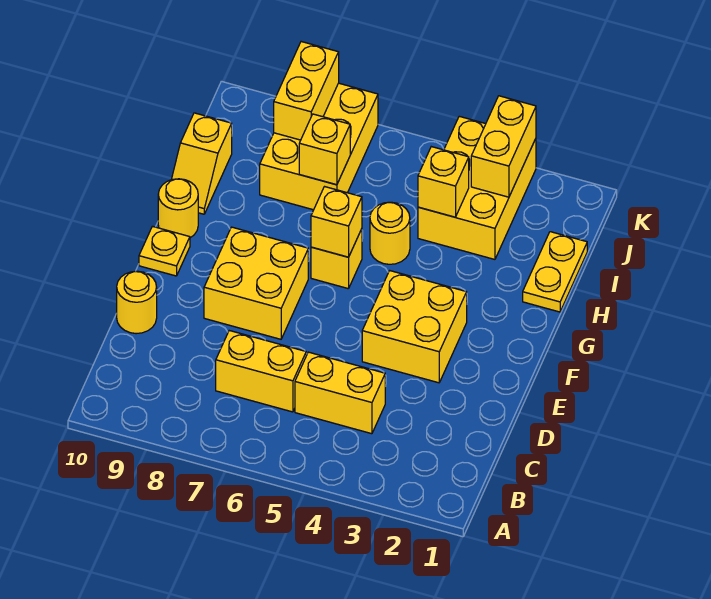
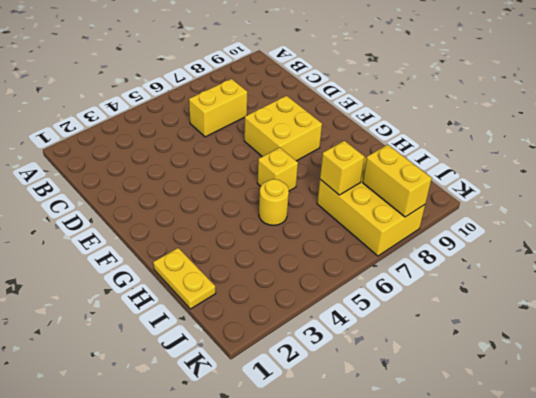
none -> yellow 1x2 brick [295,352,385,434]
none -> yellow 1x1 round brick [117,271,157,334]
none -> yellow 2x2 brick [362,271,467,383]

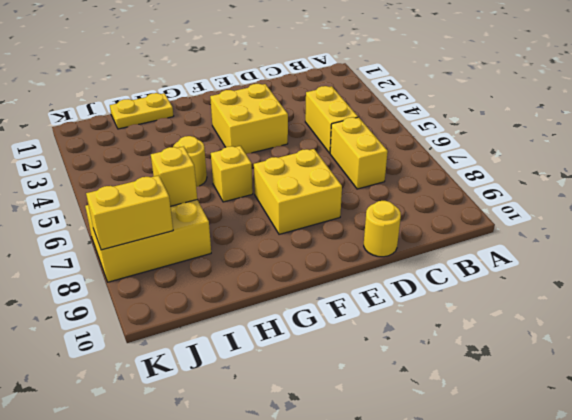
none -> yellow 1x1 plate [139,226,190,276]
none -> yellow 1x1 round brick [158,179,198,238]
none -> yellow 1x2 slope [171,113,232,214]

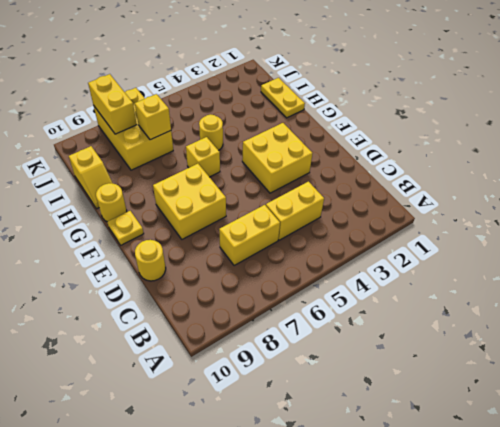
none -> yellow 2x3 brick [418,116,536,259]
none -> yellow 1x1 brick [311,187,362,257]
none -> yellow 1x1 brick [418,147,469,217]

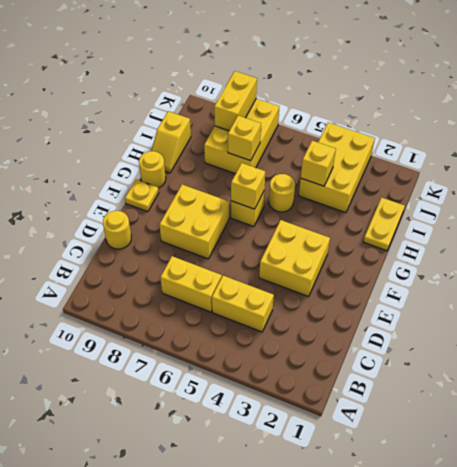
none -> yellow 1x2 brick [471,96,536,197]

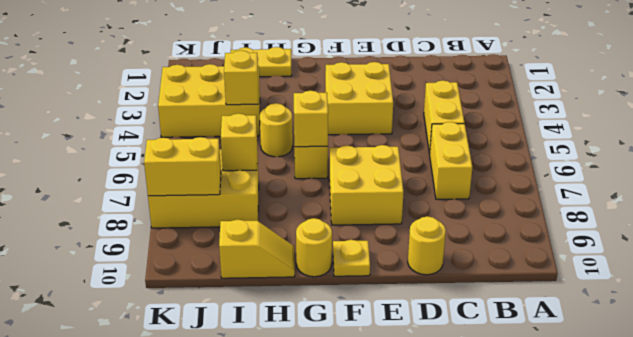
none -> yellow 1x2 brick [471,96,536,197]

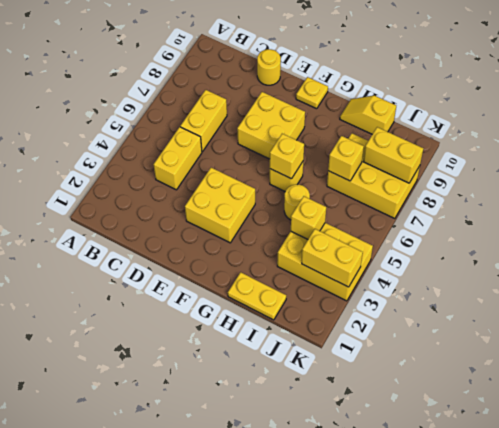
none -> yellow 1x1 round brick [158,179,198,238]

